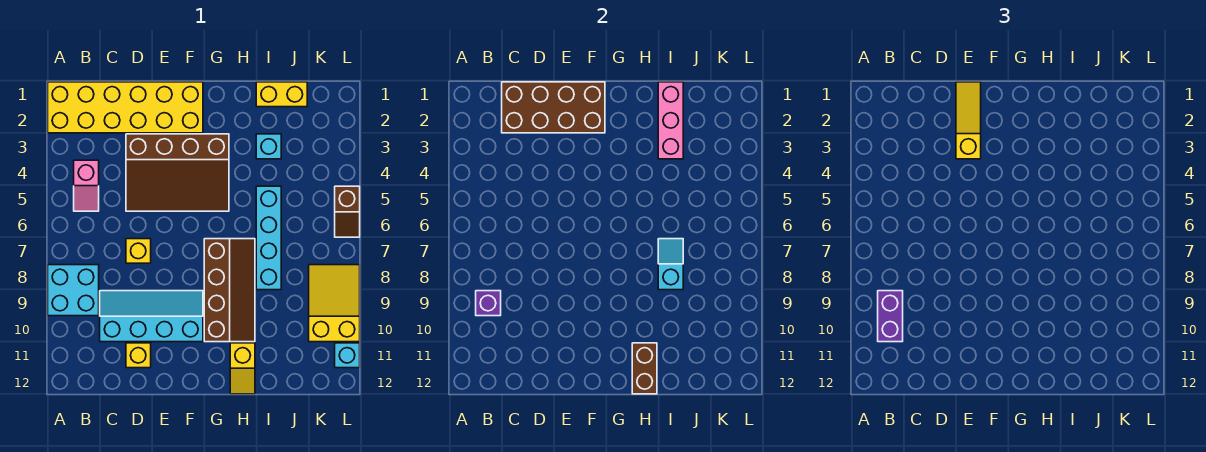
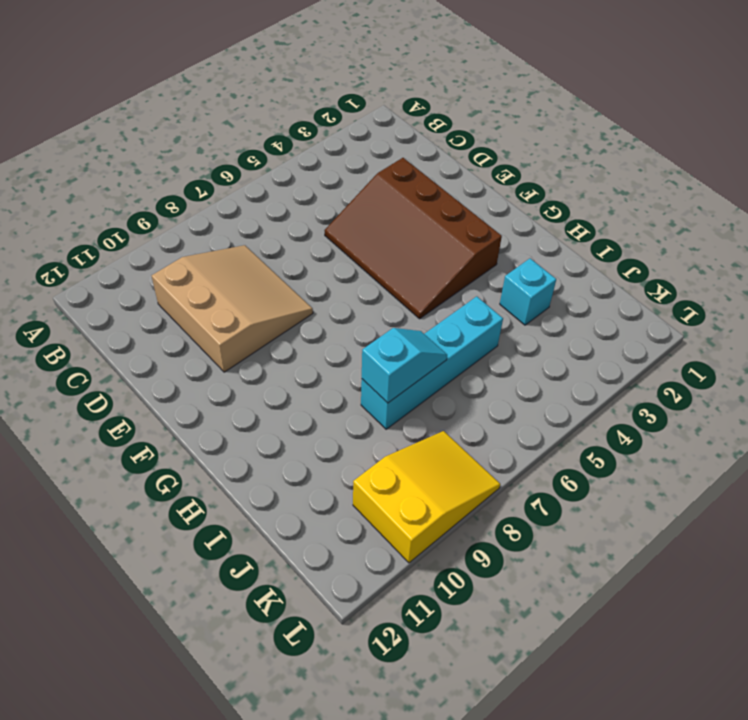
tan 3x3 slope [152,245,313,372] -> cyan 2x4 slope [100,291,203,342]
none -> yellow 2x6 brick [48,82,203,133]
none -> cyan 2x2 brick [48,265,99,316]
none -> pink 1x2 slope [74,160,99,211]

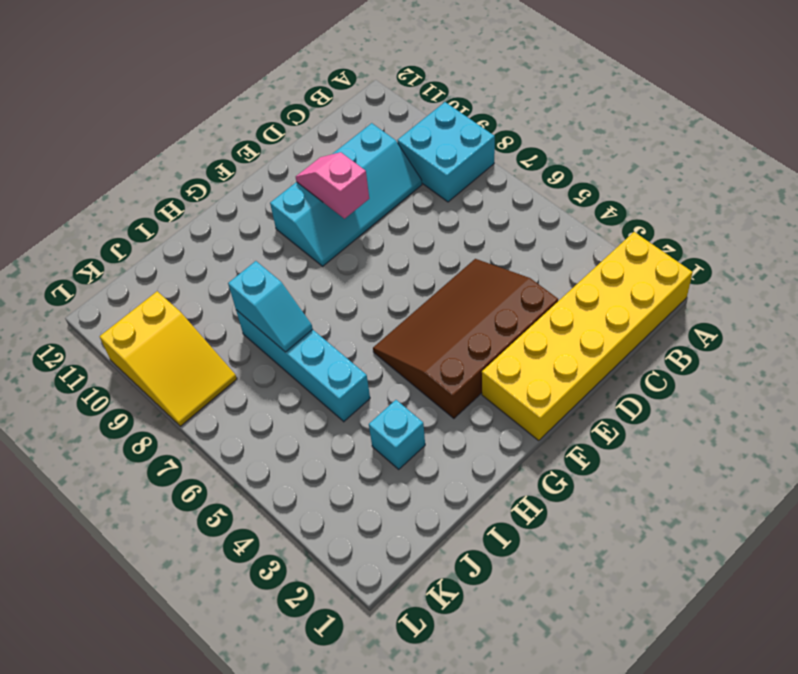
pink 1x2 slope [296,152,369,219] -> pink 1x2 slope moved to [74,160,99,211]
none -> yellow 1x1 brick [126,239,151,263]
none -> yellow 1x1 brick [126,343,151,368]
none -> brown 2x4 slope [204,239,255,342]

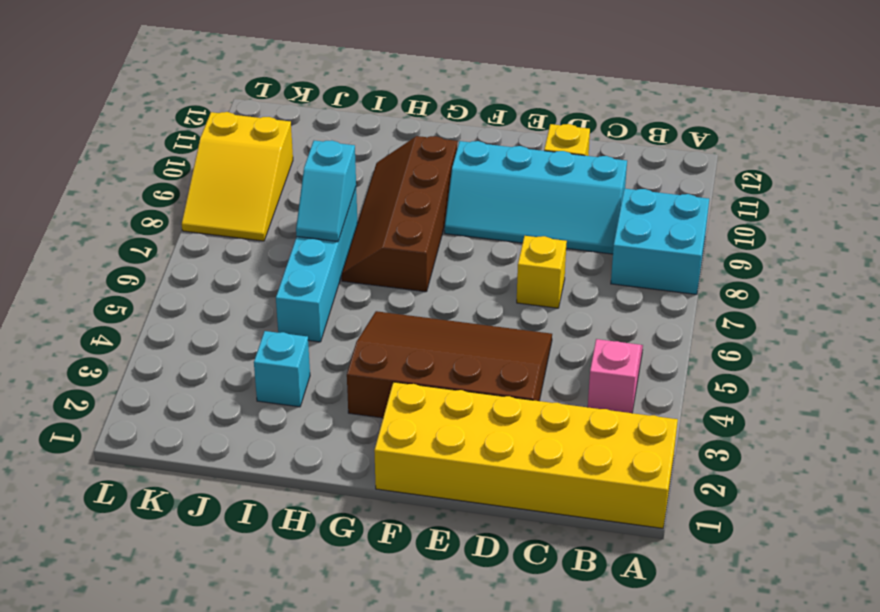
none -> yellow 1x2 slope [230,343,255,394]
none -> yellow 1x2 brick [256,82,307,107]
none -> brown 1x2 slope [335,186,360,237]

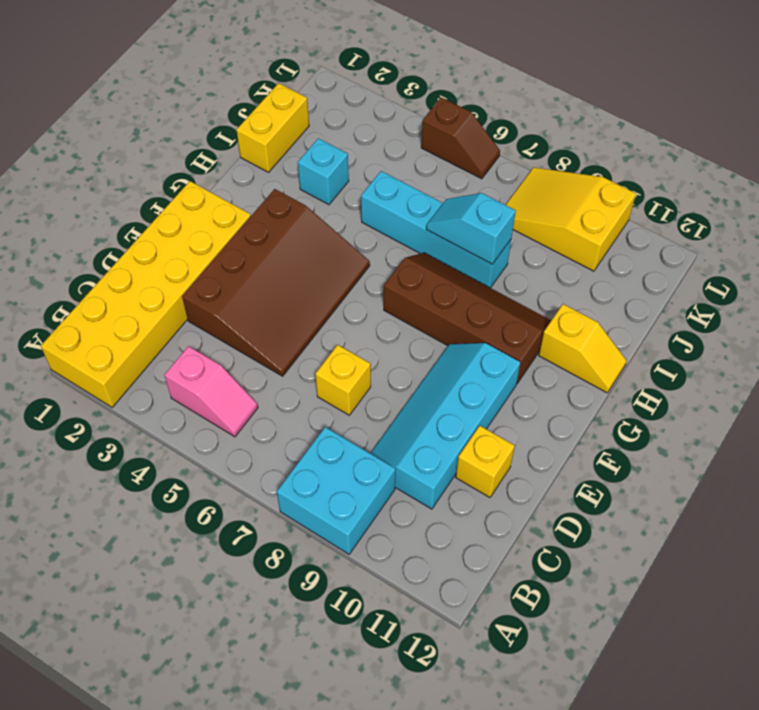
none -> cyan 1x1 brick [335,343,360,368]
none -> purple 1x1 brick [476,291,501,316]
none -> brown 2x4 brick [502,82,605,133]

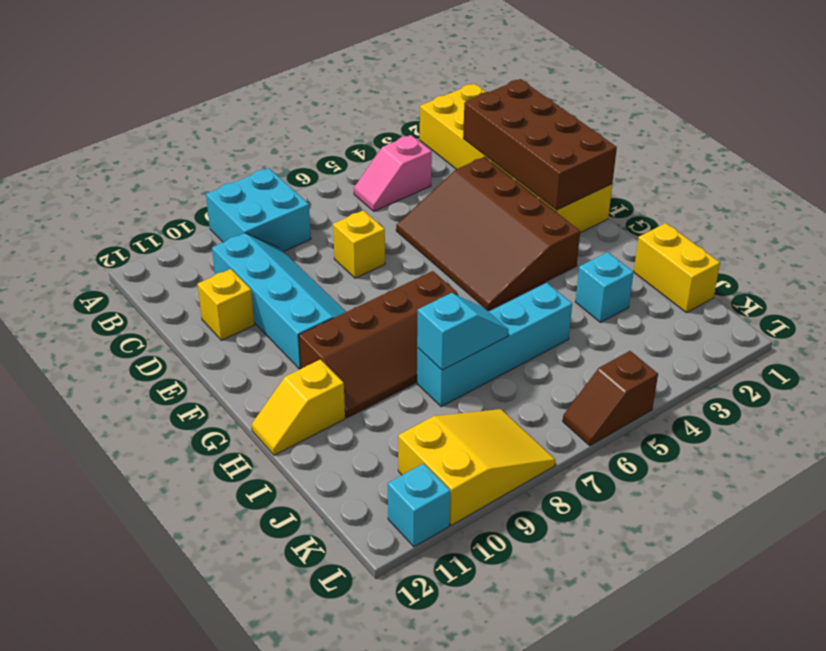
none -> purple 1x1 brick [476,291,501,316]
none -> brown 1x2 brick [632,343,657,394]
none -> pink 1x3 brick [658,82,683,159]

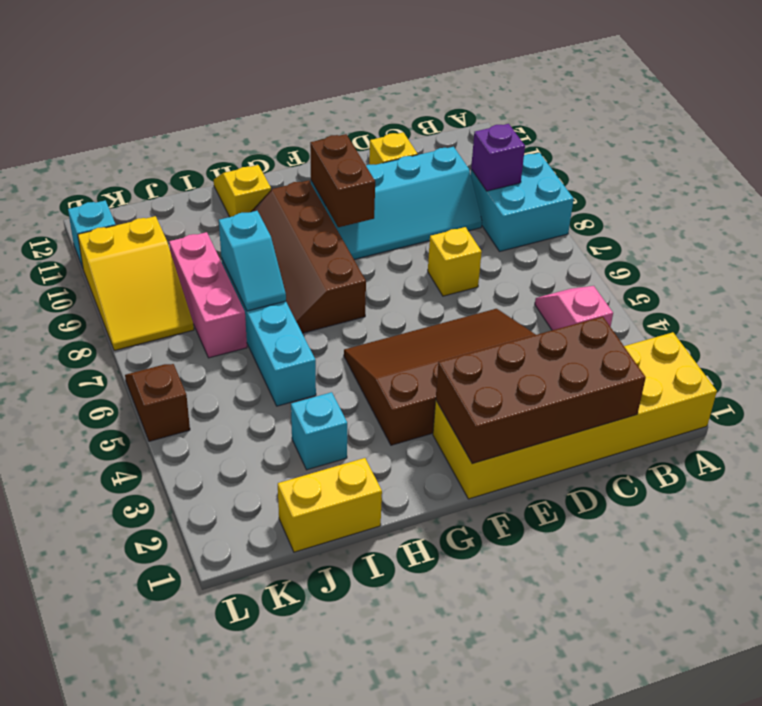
brown 1x2 brick [310,134,375,227] -> brown 1x2 brick moved to [632,343,657,394]
pink 1x3 brick [169,232,247,358] -> pink 1x3 brick moved to [658,82,683,159]
none -> purple 1x2 brick [878,291,903,342]
none -> yellow 1x3 slope [956,82,981,159]

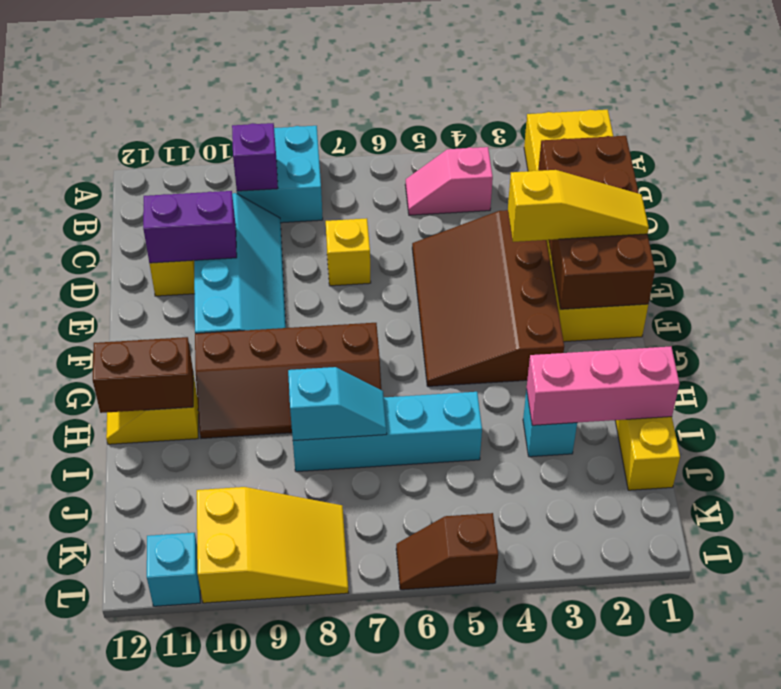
purple 1x2 brick [143,191,237,263] -> purple 1x2 brick moved to [878,291,903,342]

